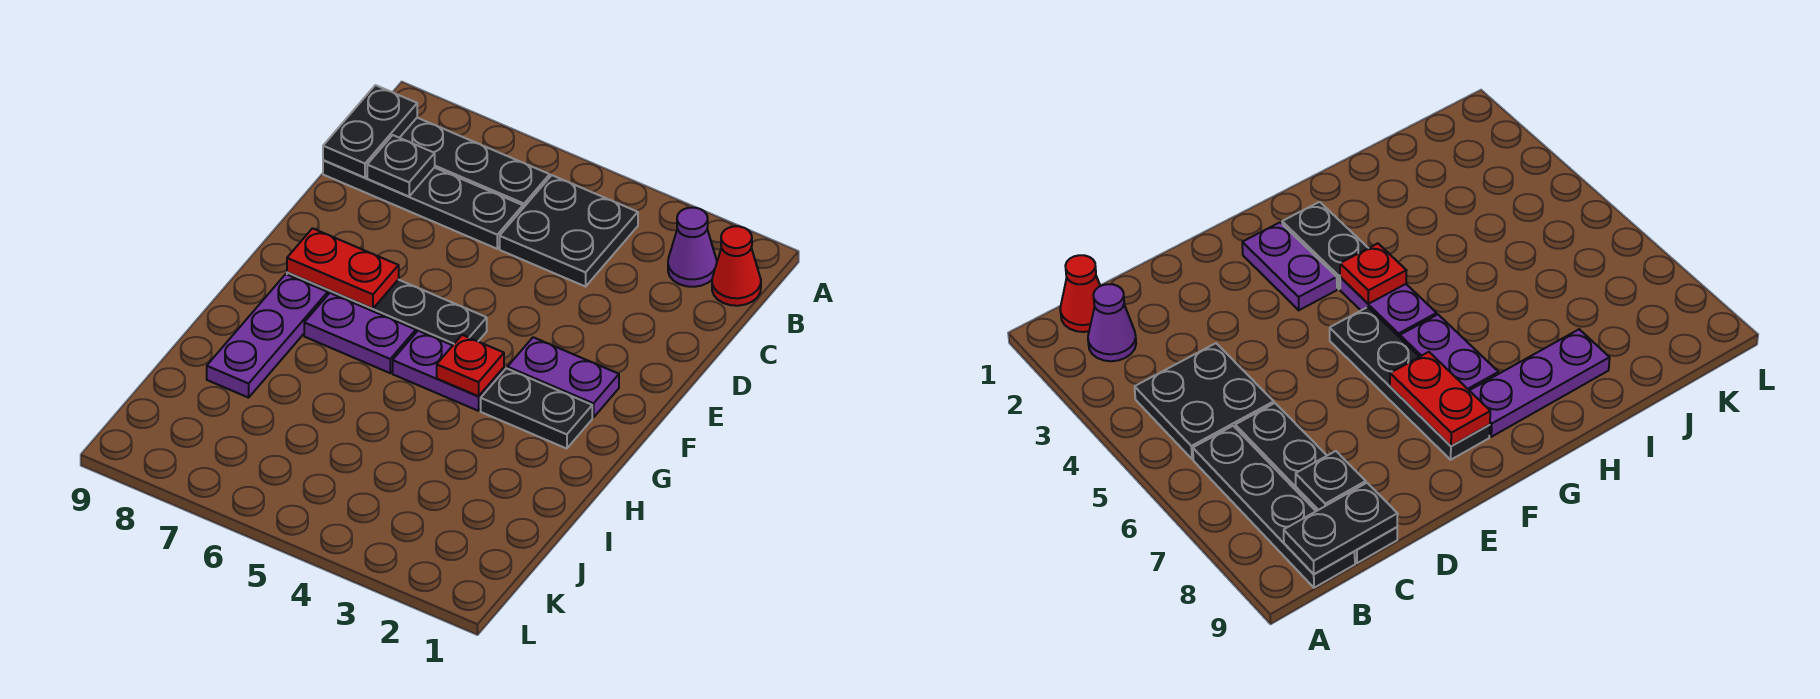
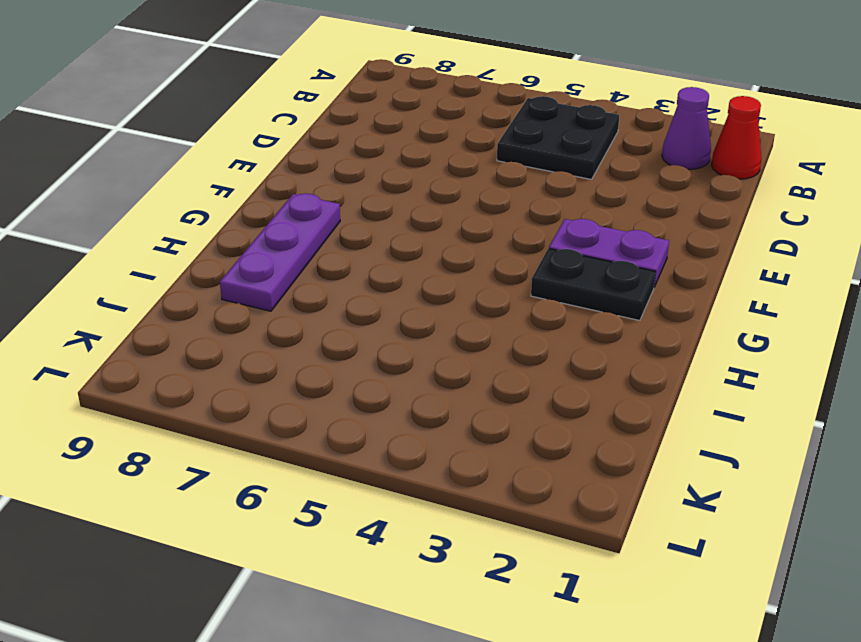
none -> black 1x4 plate [400,118,550,208]
none -> black 1x4 plate [323,160,523,249]
none -> black 1x4 plate [287,272,487,345]

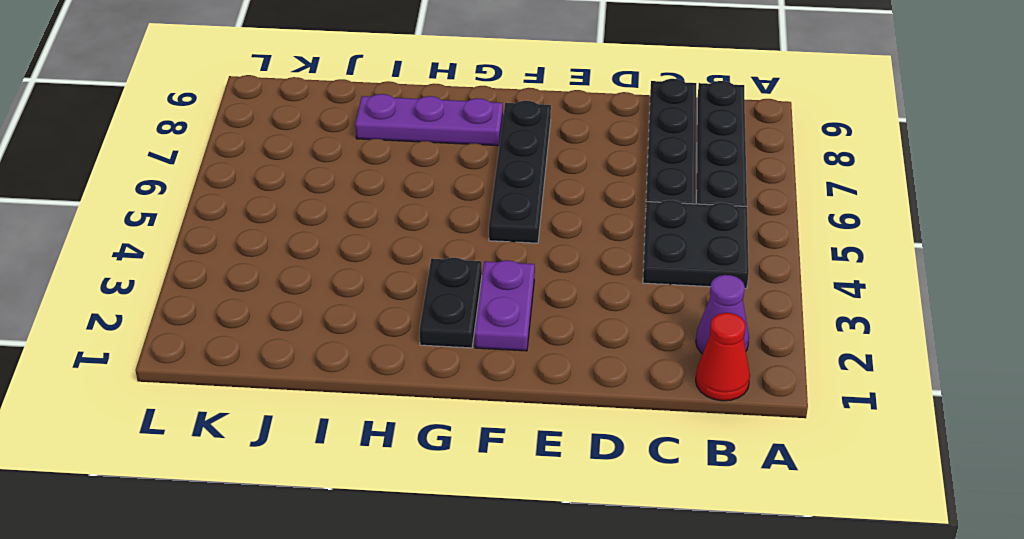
none -> purple 1x2 plate [393,331,504,411]
none -> purple 1x2 plate [304,293,416,373]
none -> black 1x2 plate [323,85,417,178]

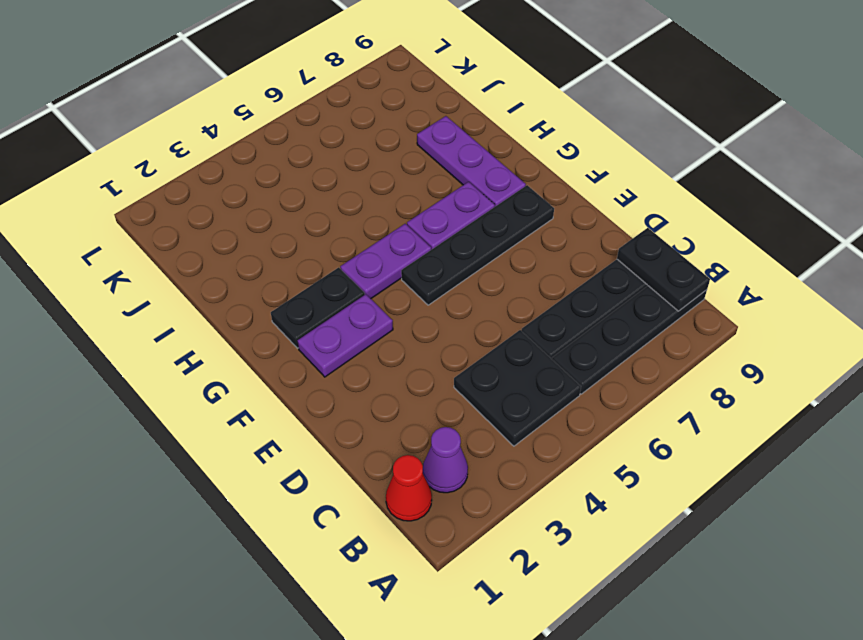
none -> black 1x1 plate [367,135,435,196]
none -> red 1x2 plate [287,228,399,309]
none -> red 1x1 plate [437,335,504,396]

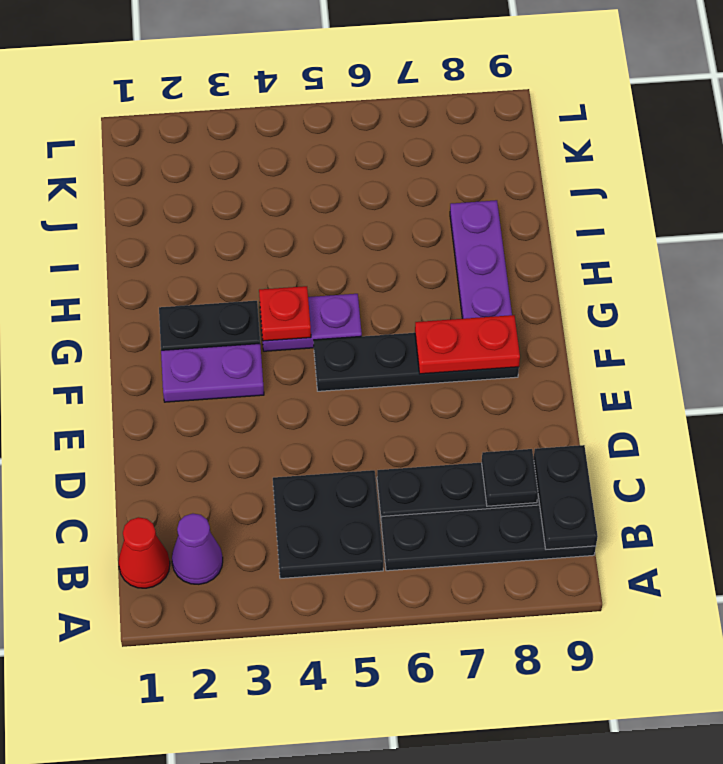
none -> purple 1x2 plate [304,293,416,373]

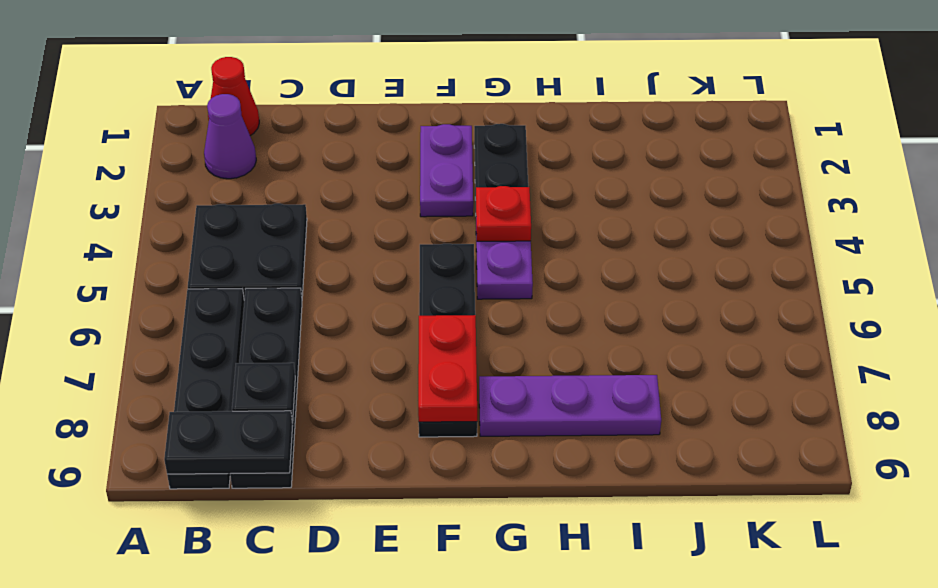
none -> purple 1x2 plate [304,293,416,373]

